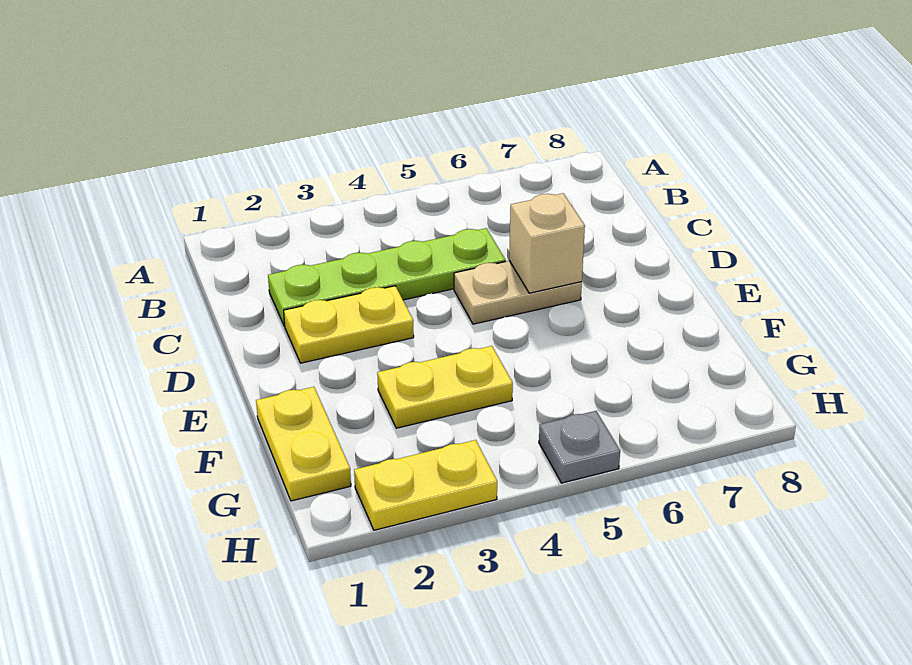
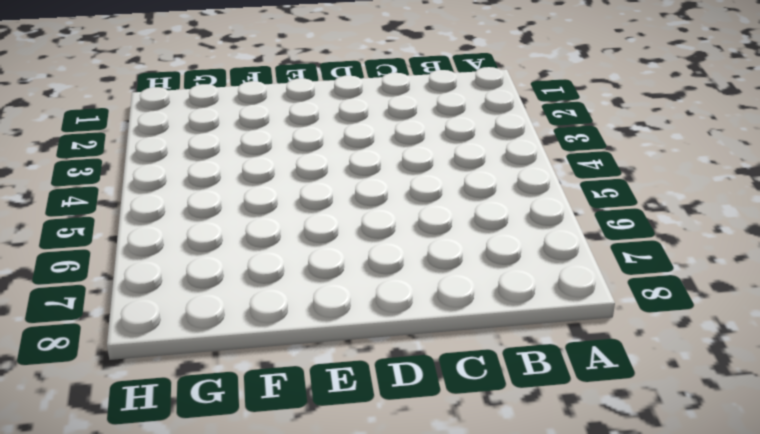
none -> lime 1x4 plate [268,228,506,326]
none -> yellow 1x2 plate [284,286,414,363]

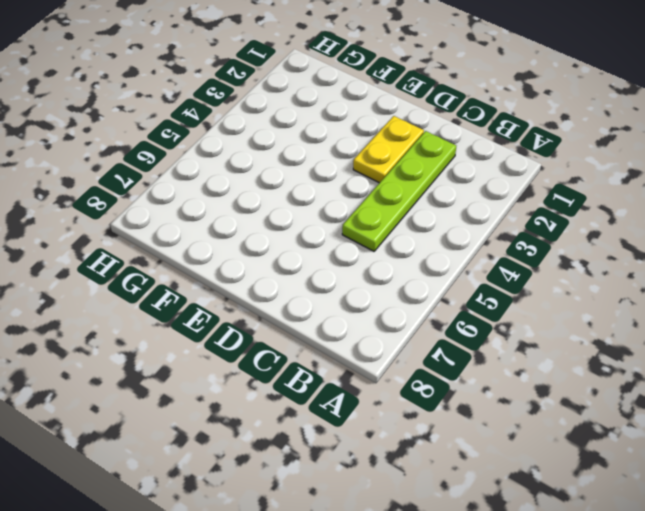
none -> tan 1x2 plate [454,261,582,324]
none -> yellow 1x2 plate [256,387,351,501]

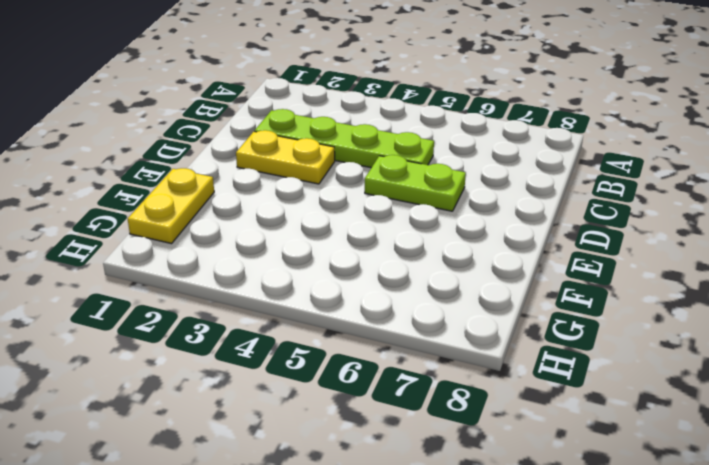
lime 1x2 plate [365,155,466,211] -> tan 1x2 plate [454,261,582,324]
none -> yellow 1x2 plate [377,346,513,428]
none -> yellow 1x2 plate [354,440,497,530]

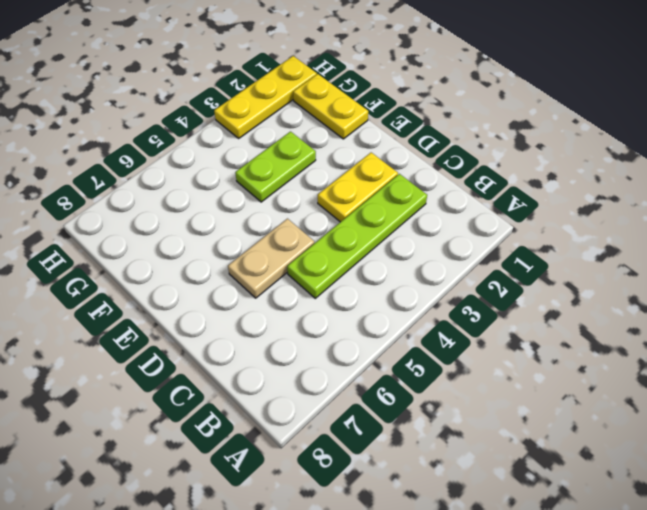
lime 1x2 plate [235,132,316,202] -> yellow 1x2 plate [377,346,513,428]
yellow 1x3 plate [214,56,317,138] -> yellow 1x2 plate [354,440,497,530]
none -> grey 1x1 plate [539,411,620,483]
none -> tan 1x1 brick [509,193,585,293]

